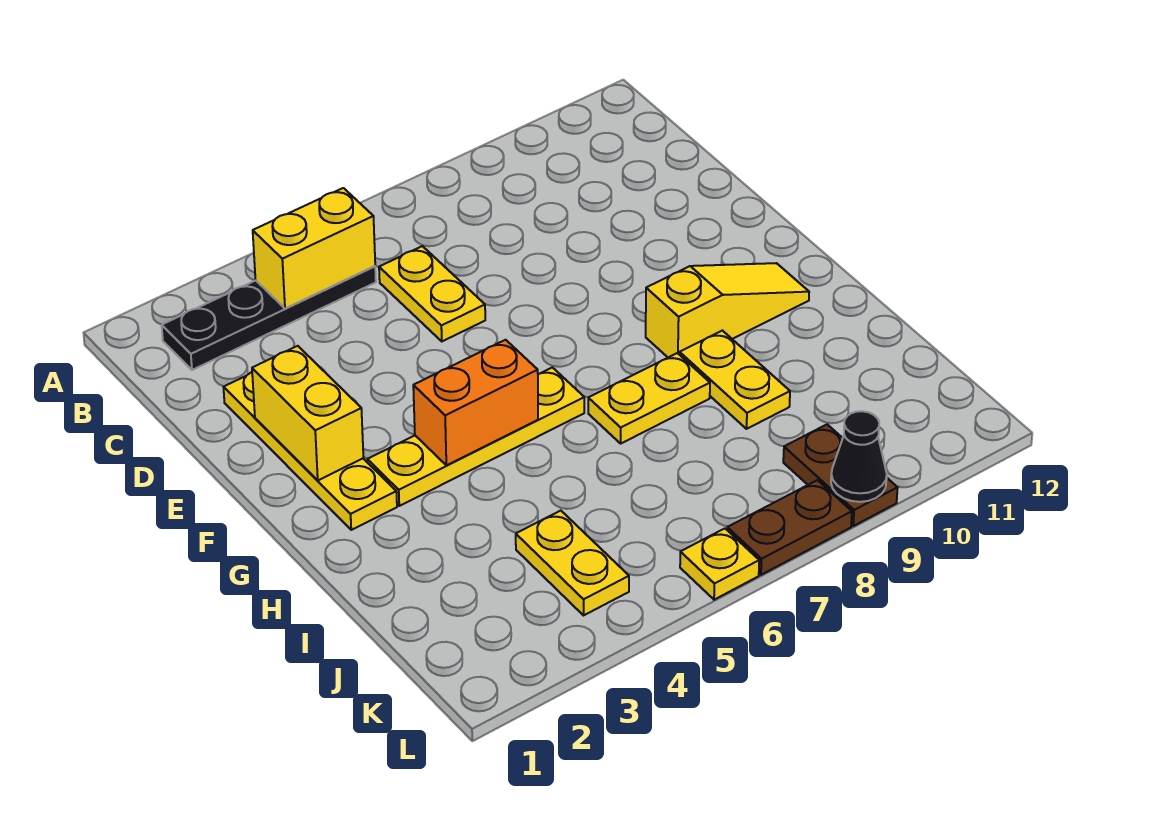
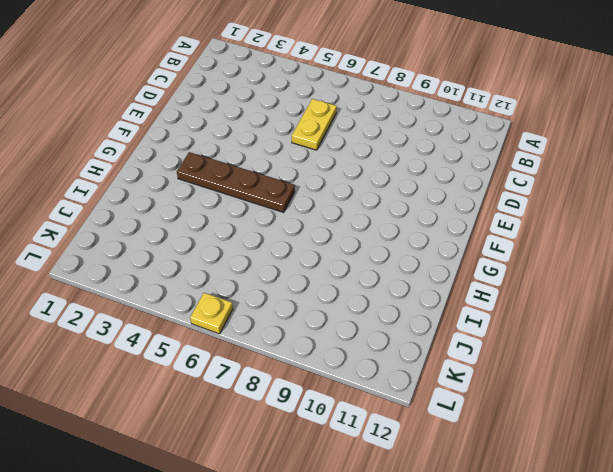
brown 1x4 plate [177,152,295,212] -> yellow 1x4 plate [367,367,584,506]
none -> black 1x4 plate [162,266,376,370]
none -> yellow 1x4 plate [223,372,397,530]
none -> yellow 1x3 slope [646,263,809,357]

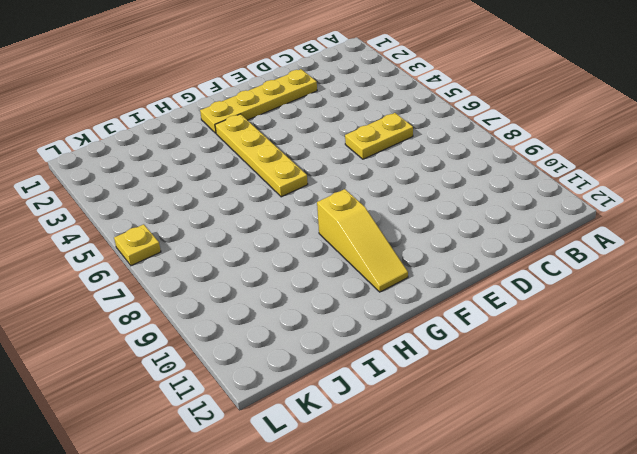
none -> black 1x4 plate [162,266,376,370]
none -> yellow 1x2 plate [588,353,710,443]
none -> yellow 1x2 plate [680,331,790,429]

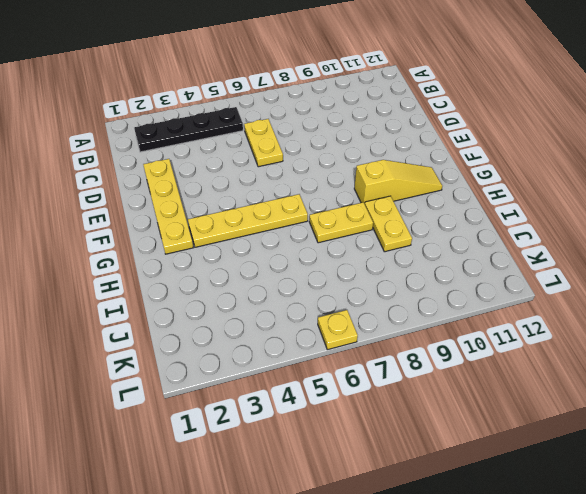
none -> yellow 1x2 plate [516,511,629,615]
none -> brown 1x2 plate [783,424,898,526]
none -> brown 1x2 plate [727,480,852,575]

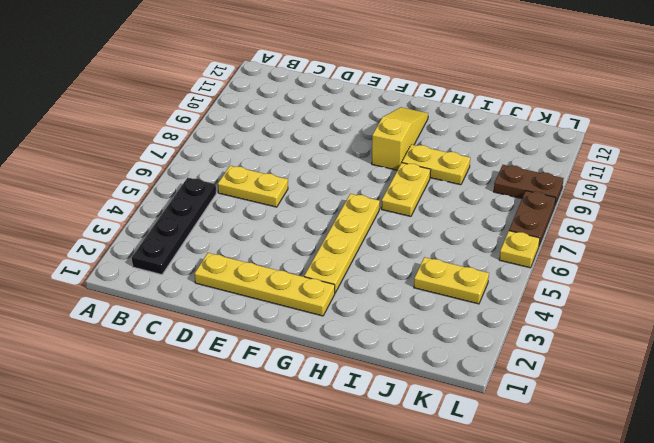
none -> yellow 1x2 brick [253,188,375,309]
none -> yellow 1x2 brick [252,346,363,480]
none -> orange 1x2 brick [413,340,538,465]

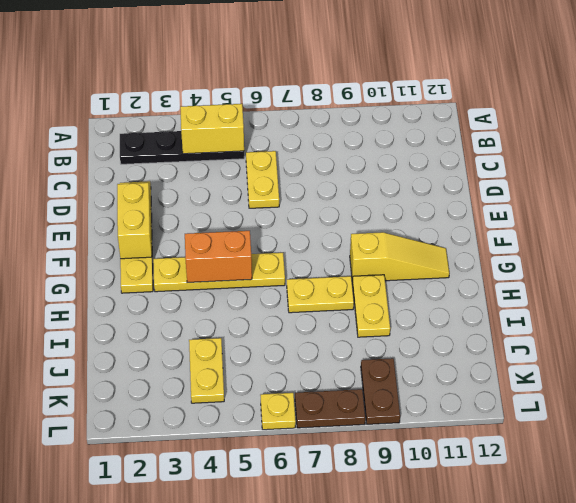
none -> black 1x1 cone [831,411,887,502]

